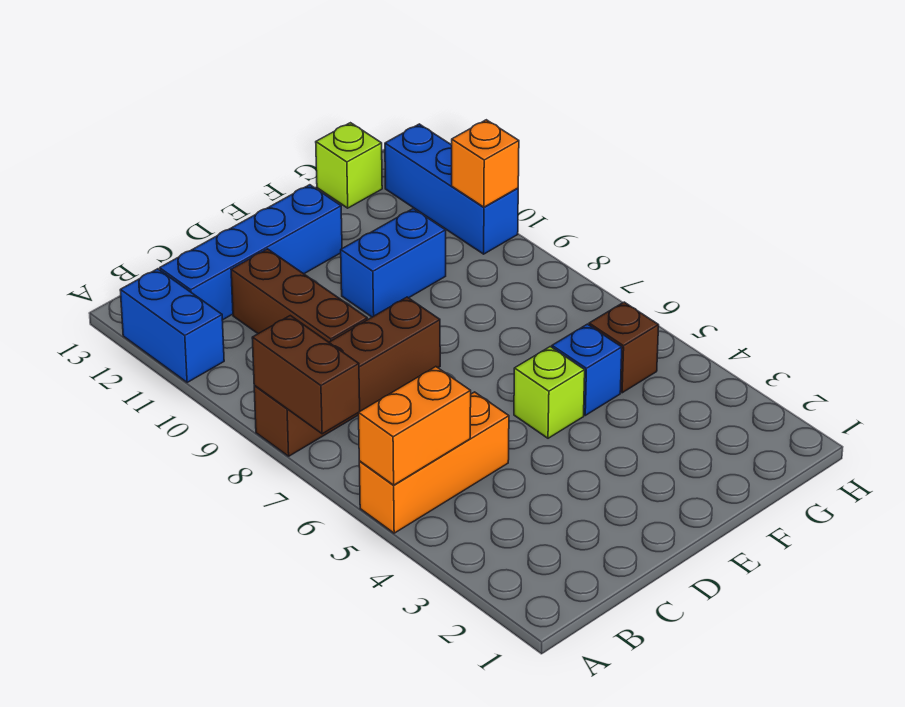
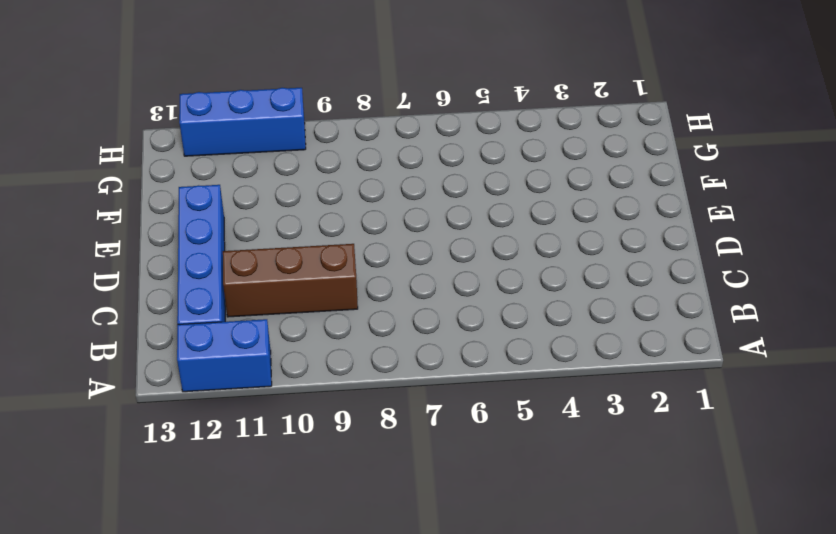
none -> orange 1x3 brick [359,392,509,533]
none -> brown 1x4 brick [254,297,440,456]
none -> lime 1x1 brick [514,347,585,438]

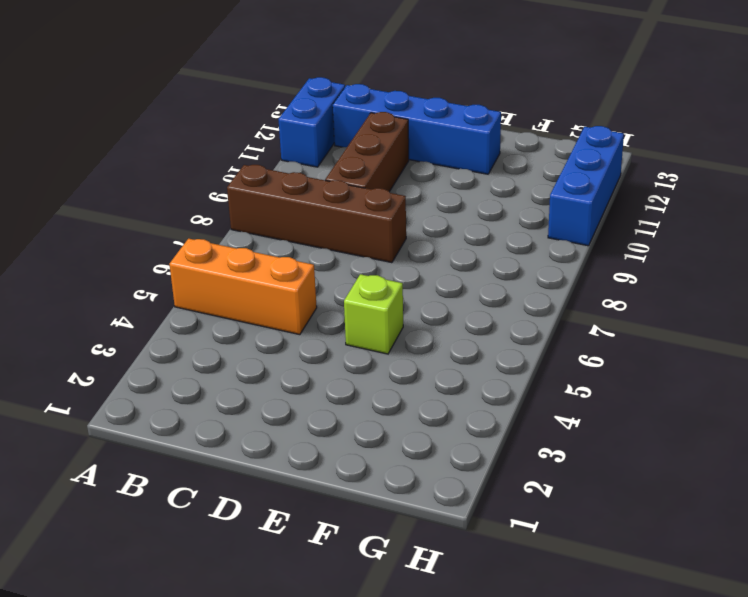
none -> blue 1x2 brick [341,209,446,317]
none -> blue 1x1 brick [552,324,622,415]
none -> brown 1x1 brick [589,302,659,393]

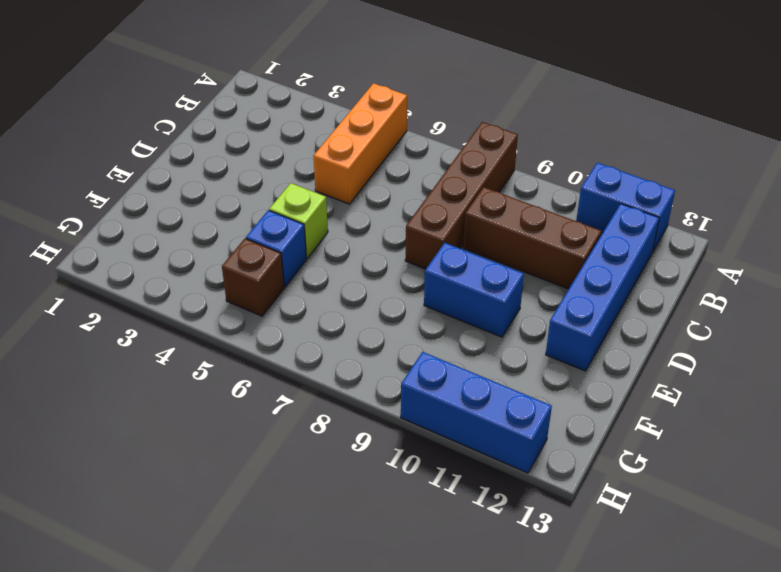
blue 1x2 brick [424,243,524,337] -> blue 1x2 brick turned to [341,209,446,317]
none -> lime 1x1 brick [316,123,382,208]
none -> orange 1x2 brick [359,367,471,485]
none -> brown 1x2 brick [252,316,360,434]

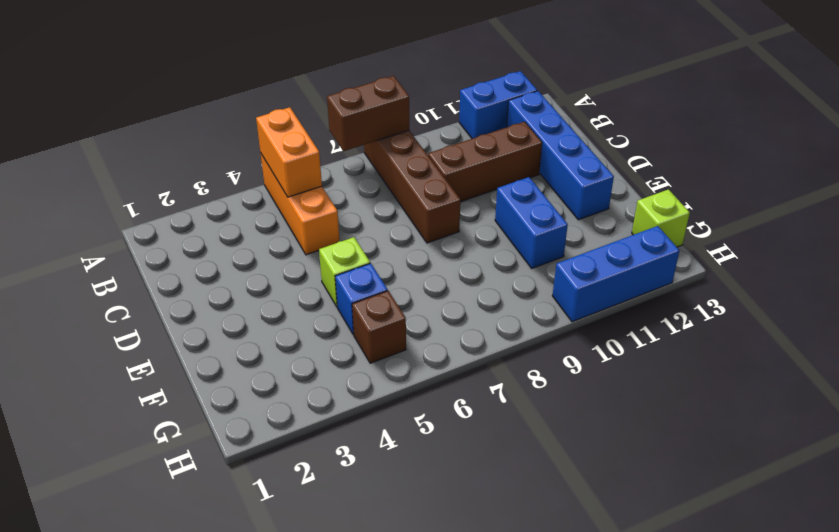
none -> orange 1x1 brick [452,120,519,207]

